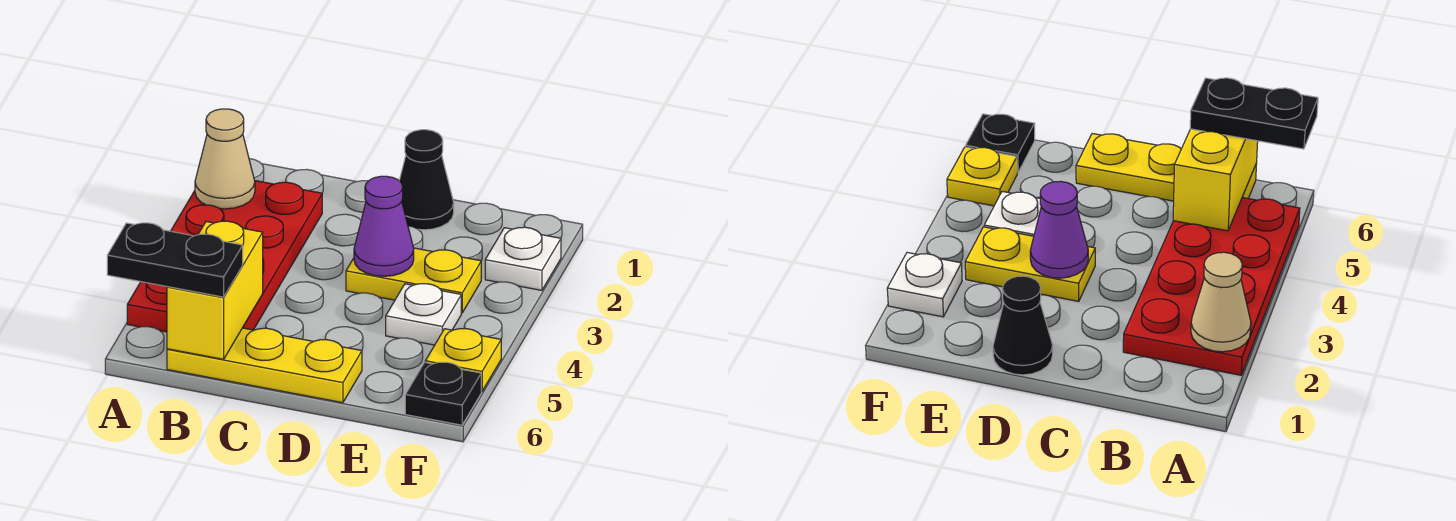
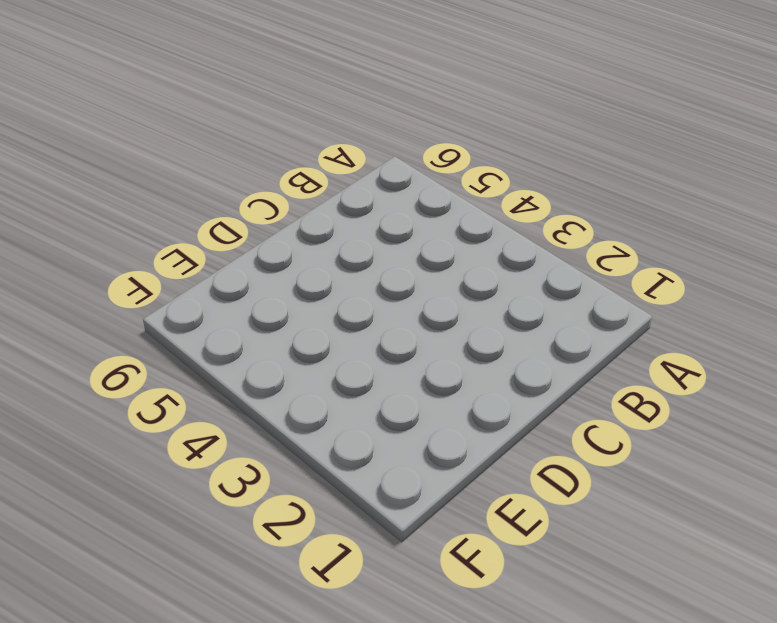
none -> red 2x4 plate [127,181,322,332]
none -> yellow 1x3 plate [167,328,362,403]
none -> black 1x1 cone [399,130,454,230]

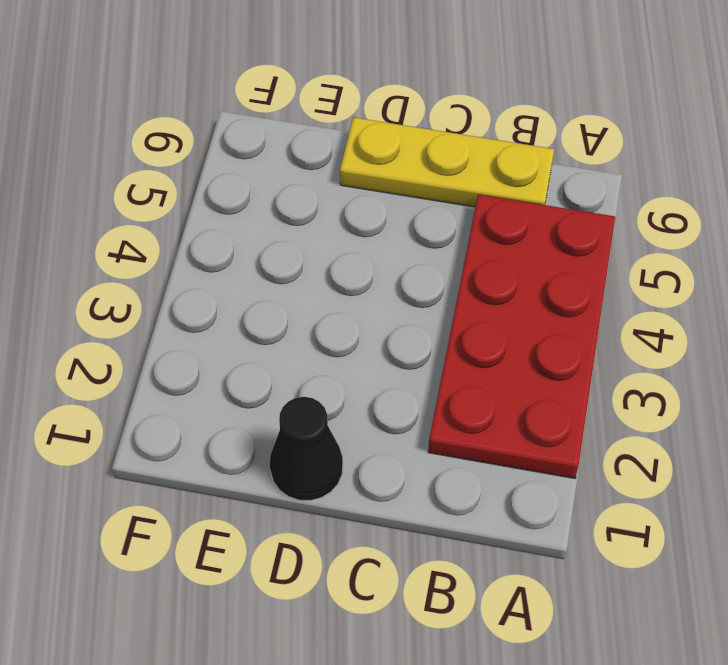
none -> yellow 1x2 plate [346,248,481,313]
none -> white 1x1 plate [386,284,461,345]
none -> white 1x1 plate [485,227,561,290]

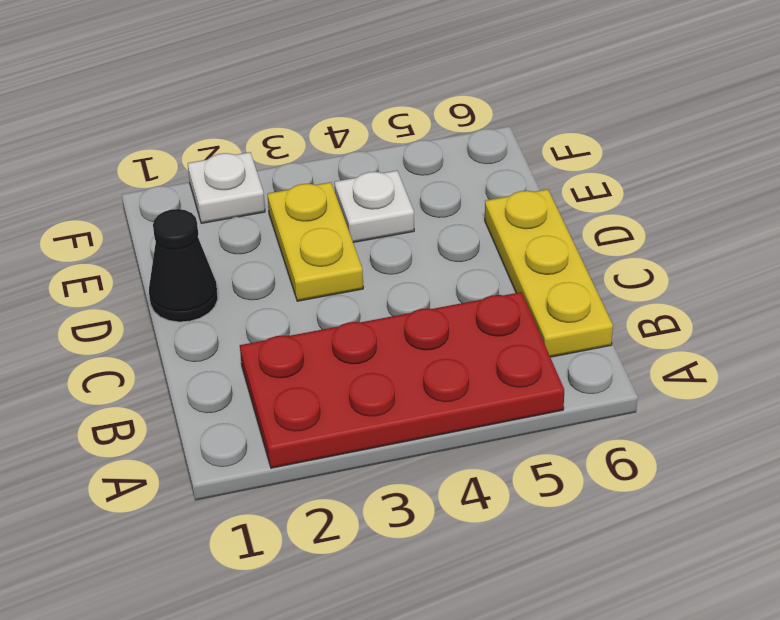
none -> yellow 1x1 plate [425,329,501,391]
none -> black 1x1 plate [405,362,481,425]
none -> tan 1x1 cone [195,109,255,209]

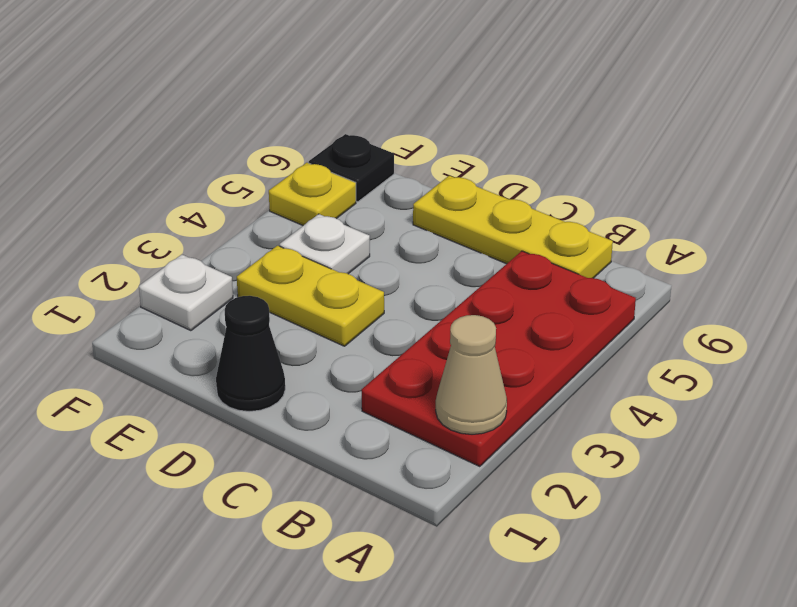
none -> yellow 1x2 brick [167,221,263,359]
none -> purple 1x1 cone [354,176,414,276]
none -> black 1x2 plate [107,223,243,297]

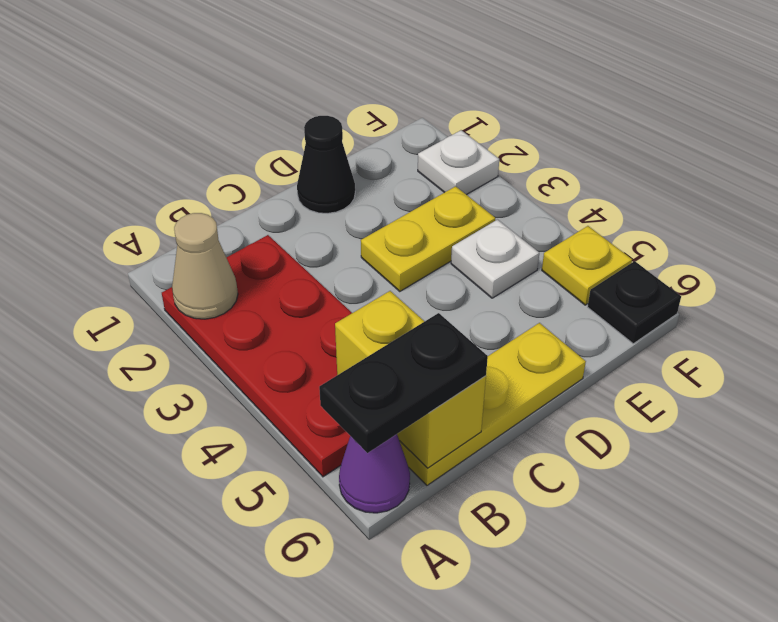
purple 1x1 cone [339,434,410,513] -> purple 1x1 cone moved to [354,176,414,276]

